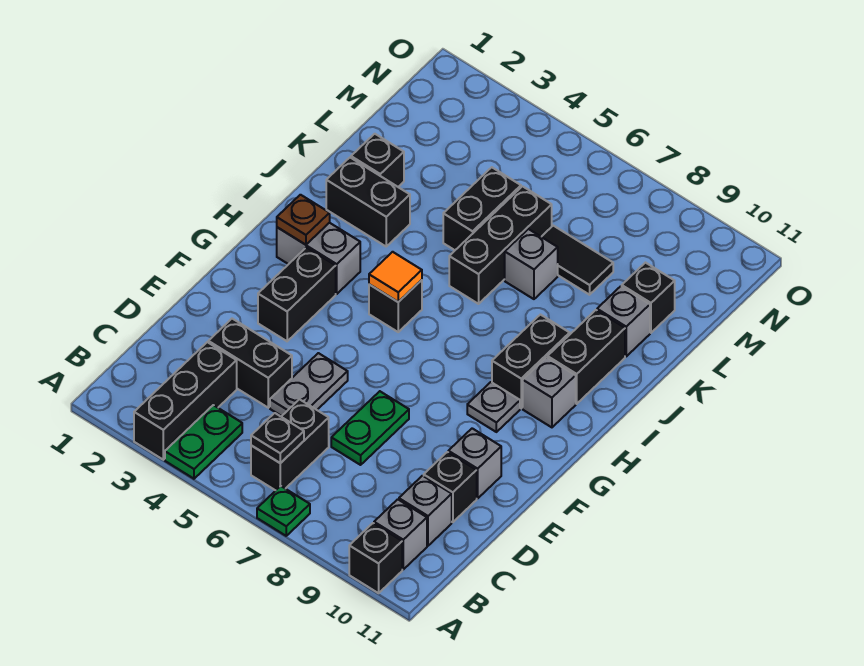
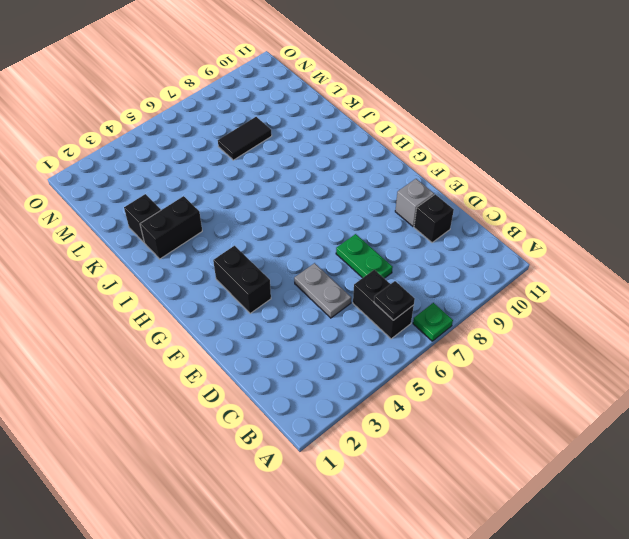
none -> black 1x3 brick [134,342,237,460]
none -> green 1x2 plate [165,405,242,479]
none -> black 1x1 brick [349,523,402,593]
none -> grey 1x1 brick [374,499,427,569]

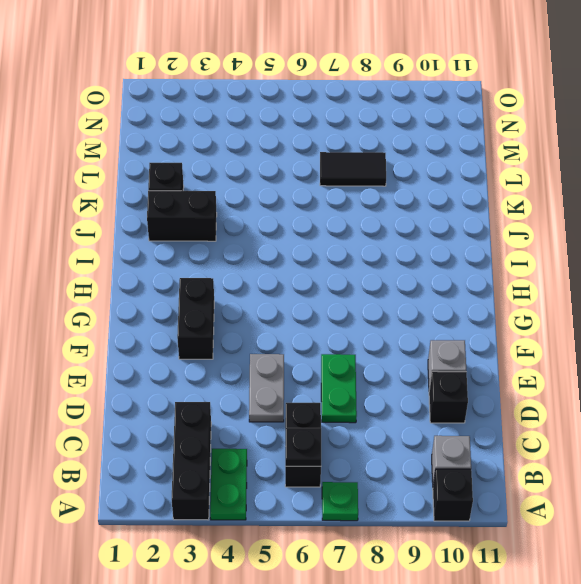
none -> grey 1x1 brick [399,476,452,546]
none -> black 1x2 brick [208,319,292,408]
none -> grey 1x1 plate [467,382,520,432]
none -> grey 1x2 brick [277,223,360,294]

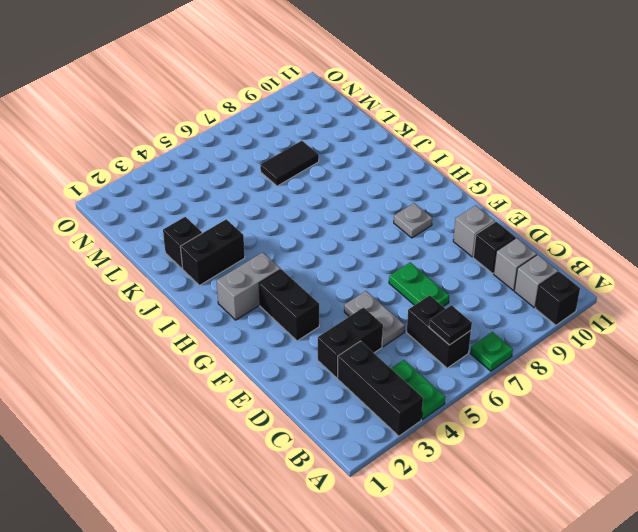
none -> black 1x1 brick [369,280,422,332]
none -> black 1x2 brick [492,315,570,408]
none -> grey 1x1 brick [523,357,576,427]
none -> black 1x2 brick [548,310,625,404]

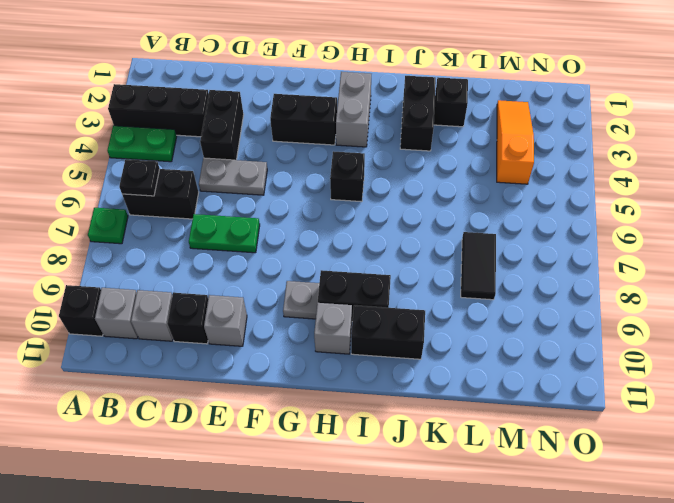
orange 1x3 slope [497,100,534,184] -> none
none -> black 1x3 brick [449,186,552,304]
none -> black 1x2 brick [443,167,521,250]
none -> grey 1x1 brick [505,229,558,299]
none -> grey 1x1 brick [597,286,650,356]

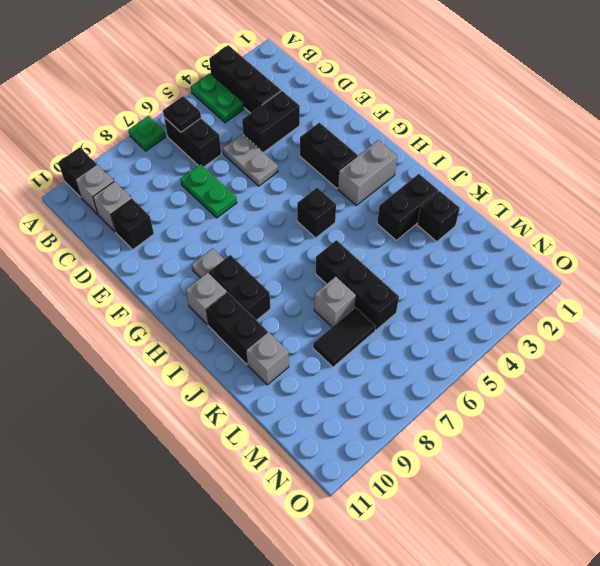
none -> grey 1x1 brick [448,428,501,498]
none -> black 1x2 brick [443,167,521,250]
none -> black 1x1 brick [622,263,675,333]
none -> brown 1x1 plate [277,195,330,245]

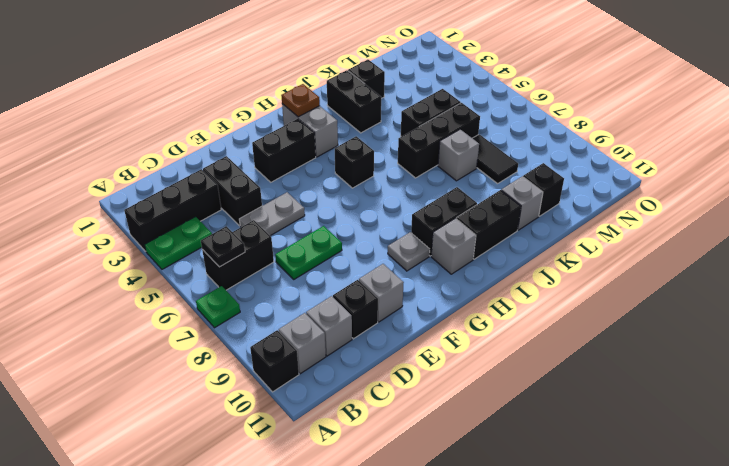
none -> orange 1x1 tile [369,252,422,302]

